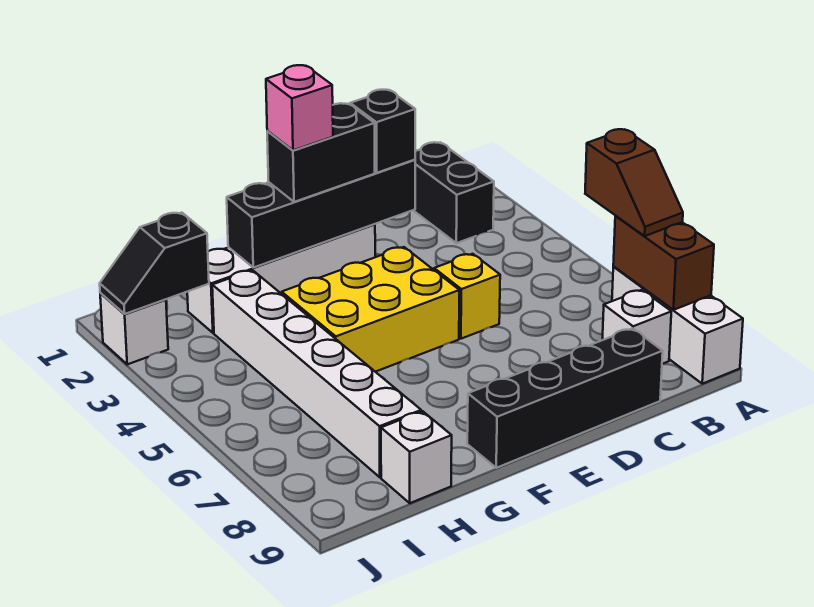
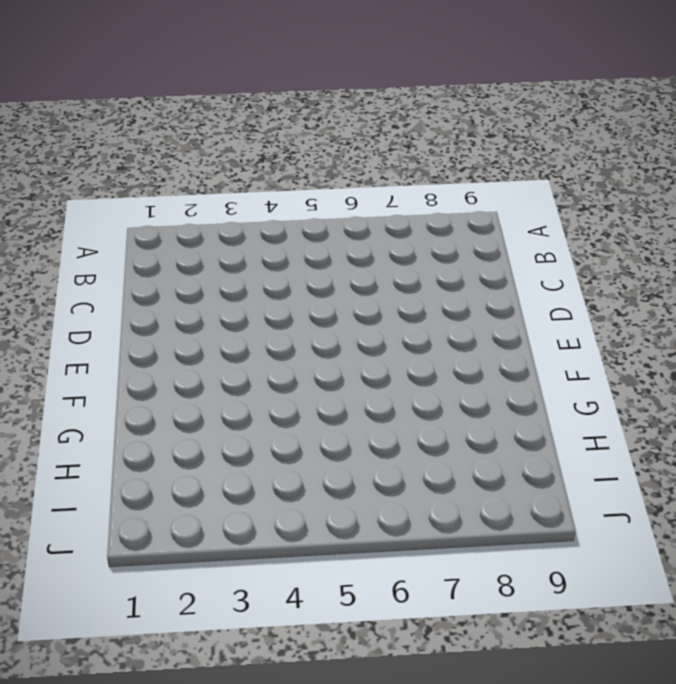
none -> white 1x3 brick [612,267,743,384]
none -> black 1x2 brick [413,142,494,243]
none -> white 1x1 brick [602,290,671,364]

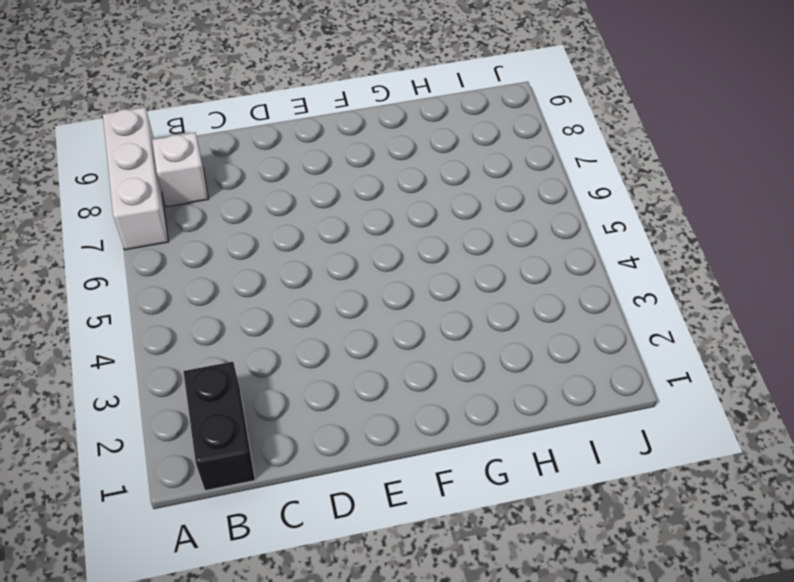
none -> black 1x4 brick [467,328,663,468]
none -> yellow 1x1 brick [434,254,500,339]
none -> white 1x4 brick [187,224,375,333]

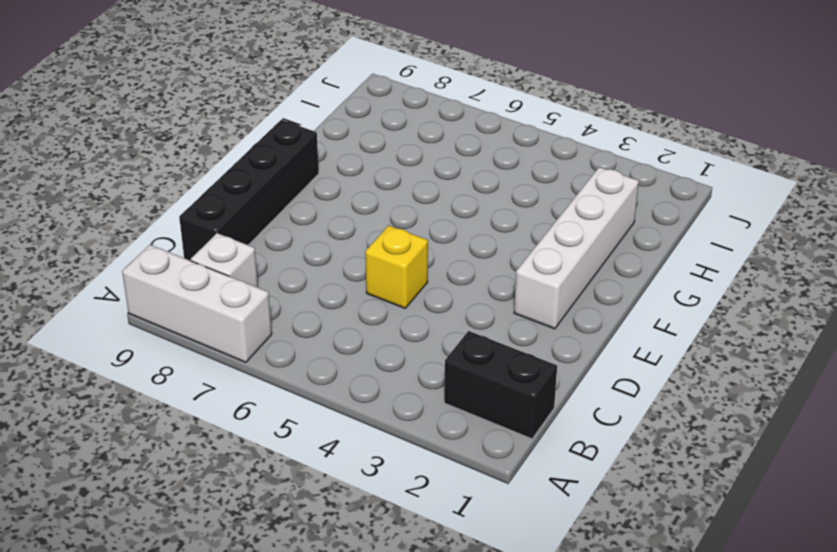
none -> yellow 2x3 brick [282,247,459,372]
none -> white 1x6 brick [212,270,421,477]
none -> white 1x1 brick [381,411,452,503]

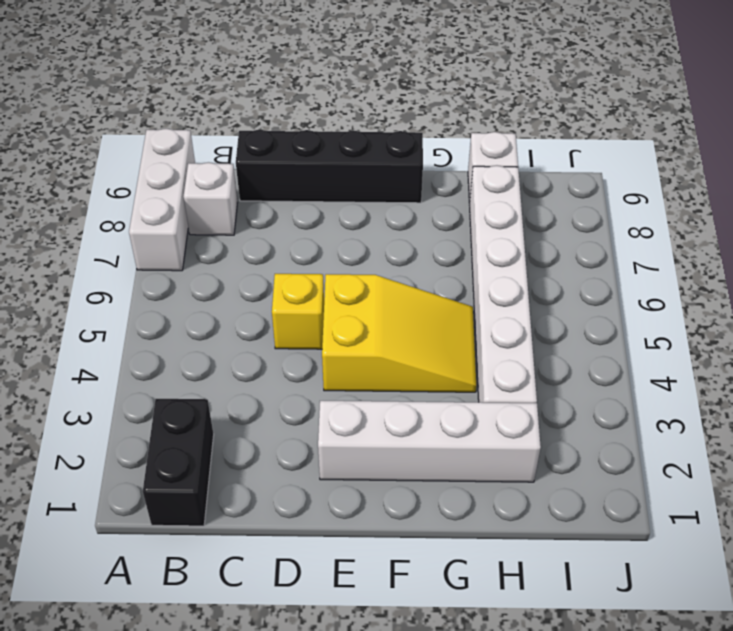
yellow 2x3 slope [322,274,476,392] -> yellow 2x3 brick [282,247,459,372]
none -> white 1x1 brick [100,293,168,364]
none -> brown 1x2 brick [613,216,714,310]
none -> black 1x4 brick [227,160,415,268]

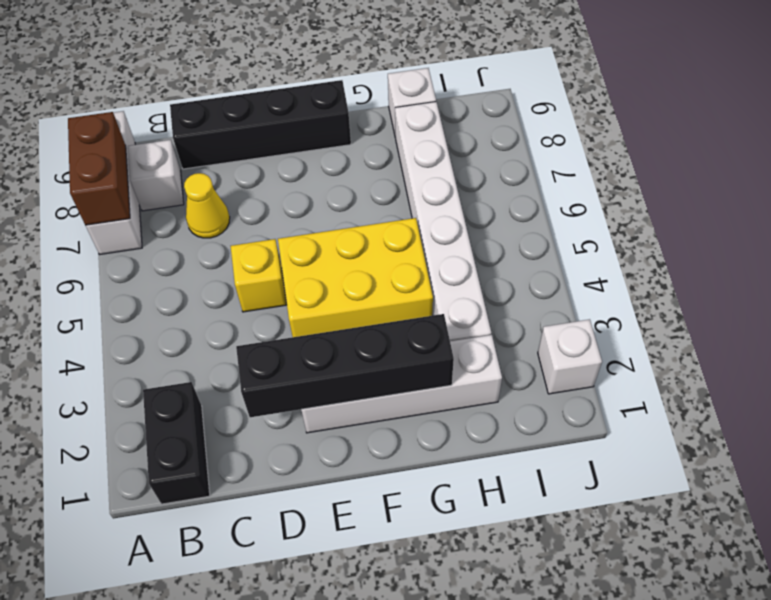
yellow 1x1 cone [184,173,230,238] -> none
none -> black 1x2 slope [100,213,209,314]
none -> brown 1x2 slope [585,129,683,236]
none -> black 1x1 brick [350,90,415,173]

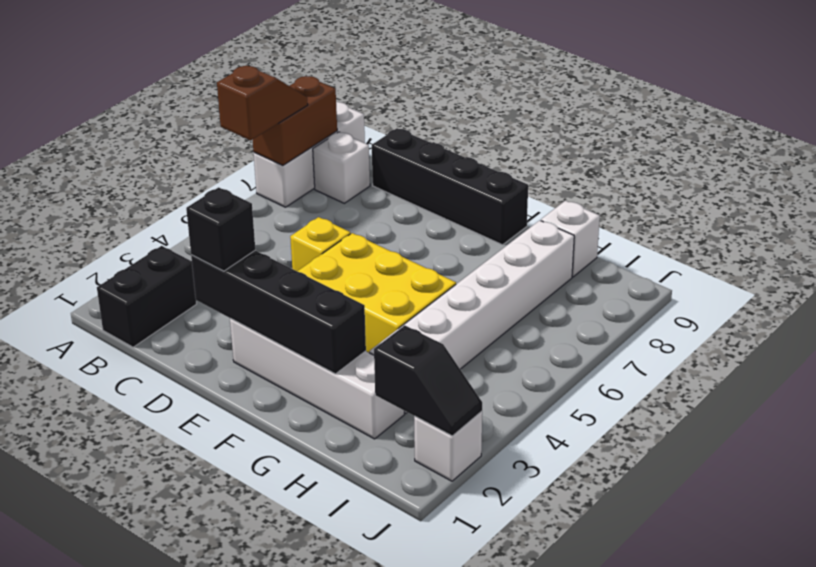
none -> black 1x2 brick [267,103,375,202]
none -> pink 1x1 brick [266,65,333,150]

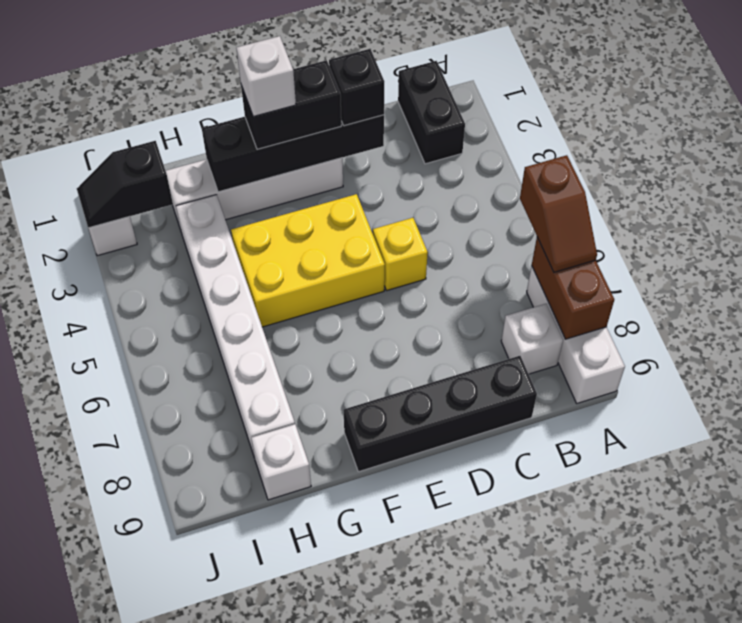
white 1x1 brick [236,36,296,117] -> pink 1x1 brick [266,65,333,150]

